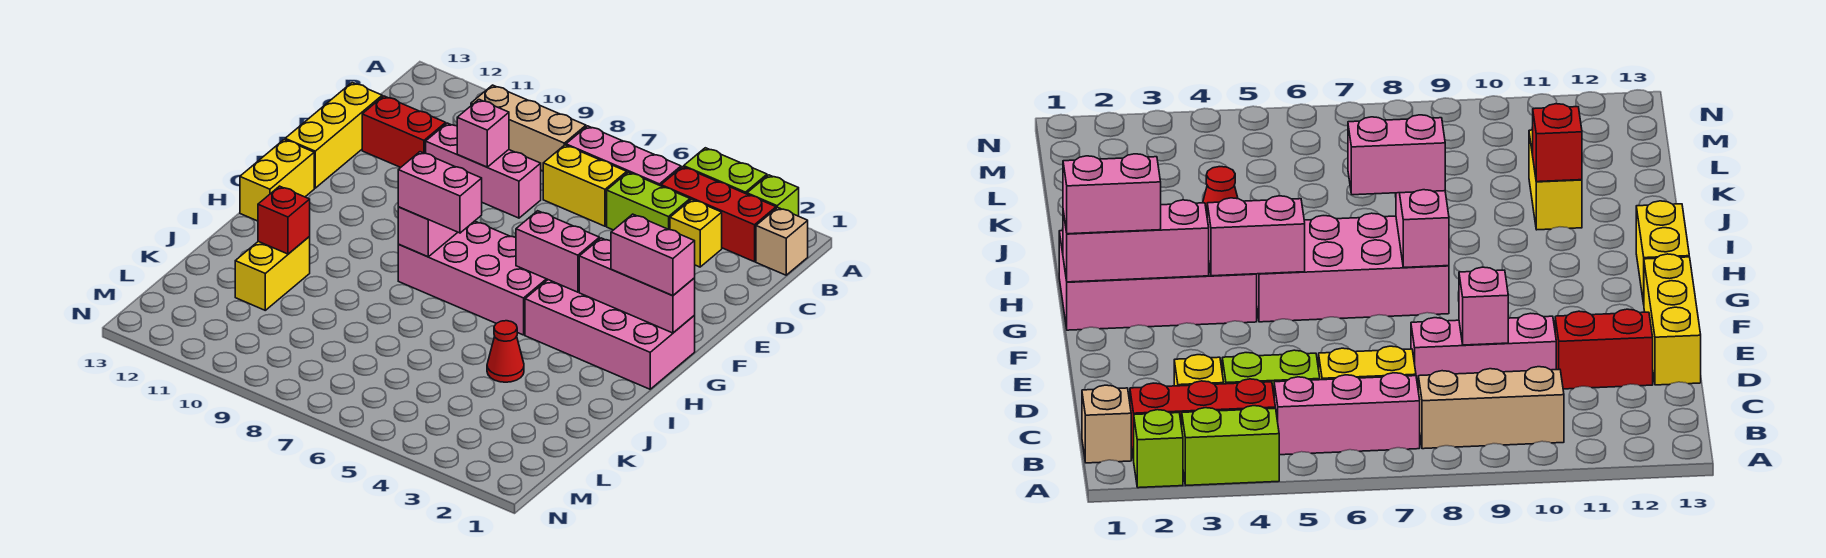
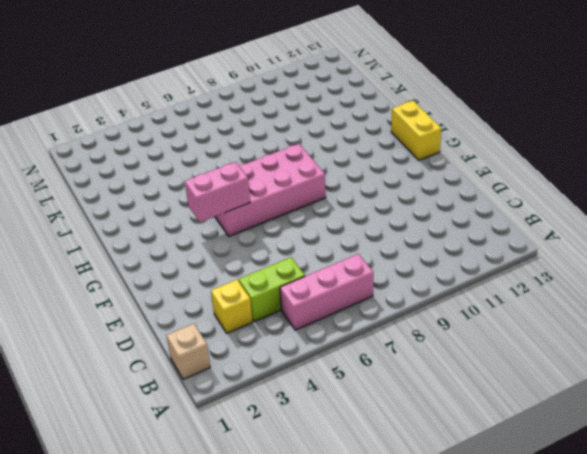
none -> lime 1x1 brick [747,175,799,216]
none -> lime 1x2 brick [684,148,767,194]
none -> red 1x3 brick [661,167,776,262]

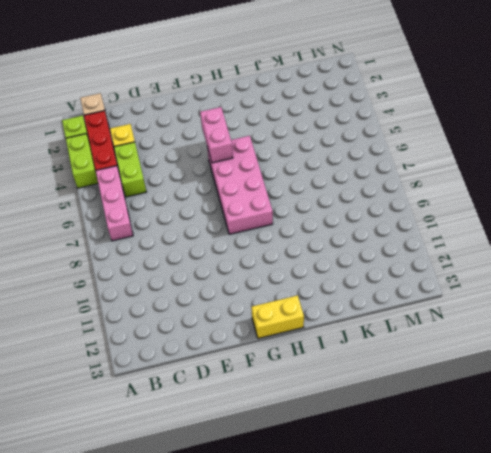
none -> tan 1x3 brick [471,85,586,171]
none -> yellow 1x2 brick [543,145,627,226]
none -> pink 1x3 brick [426,123,541,218]

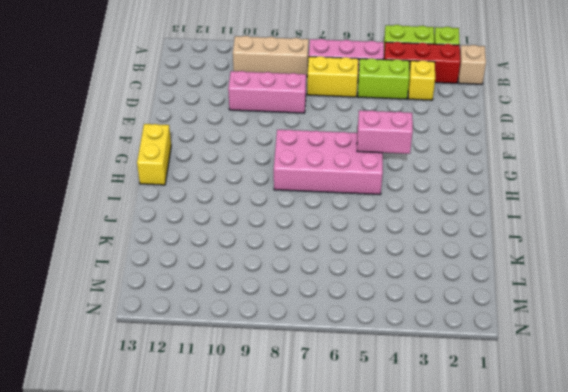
none -> red 1x2 brick [362,96,446,167]
none -> yellow 1x3 brick [285,82,382,188]
none -> pink 2x4 brick [525,280,695,389]

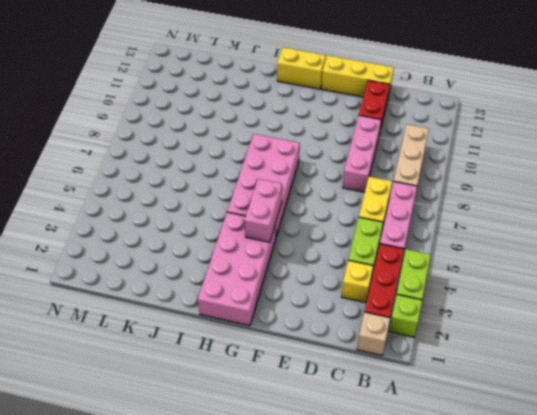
none -> red 1x1 cone [487,321,524,382]
none -> yellow 1x2 brick [235,237,310,310]
none -> pink 1x1 brick [457,100,509,167]

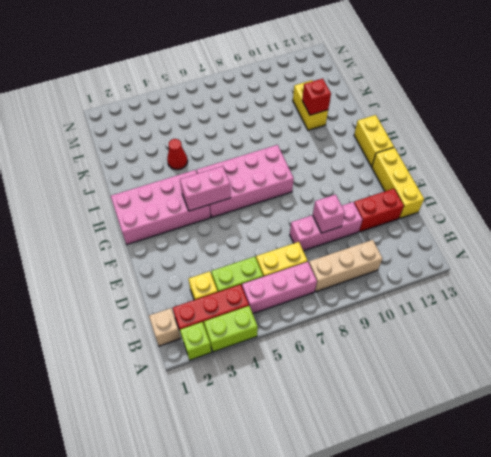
none -> pink 1x3 brick [579,238,695,333]
none -> pink 1x2 brick [398,207,458,257]
none -> pink 1x2 brick [611,214,695,296]

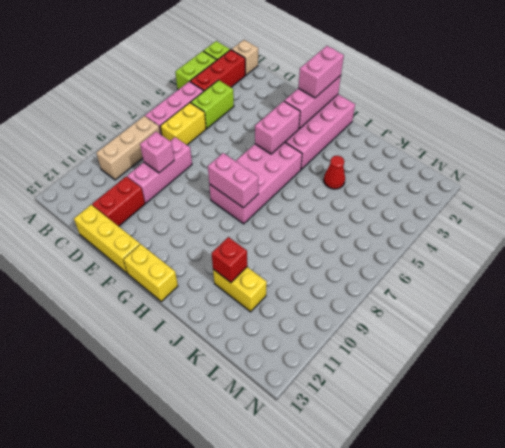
none -> yellow 1x1 brick [670,199,722,267]
none -> pink 1x2 brick [398,152,482,233]

